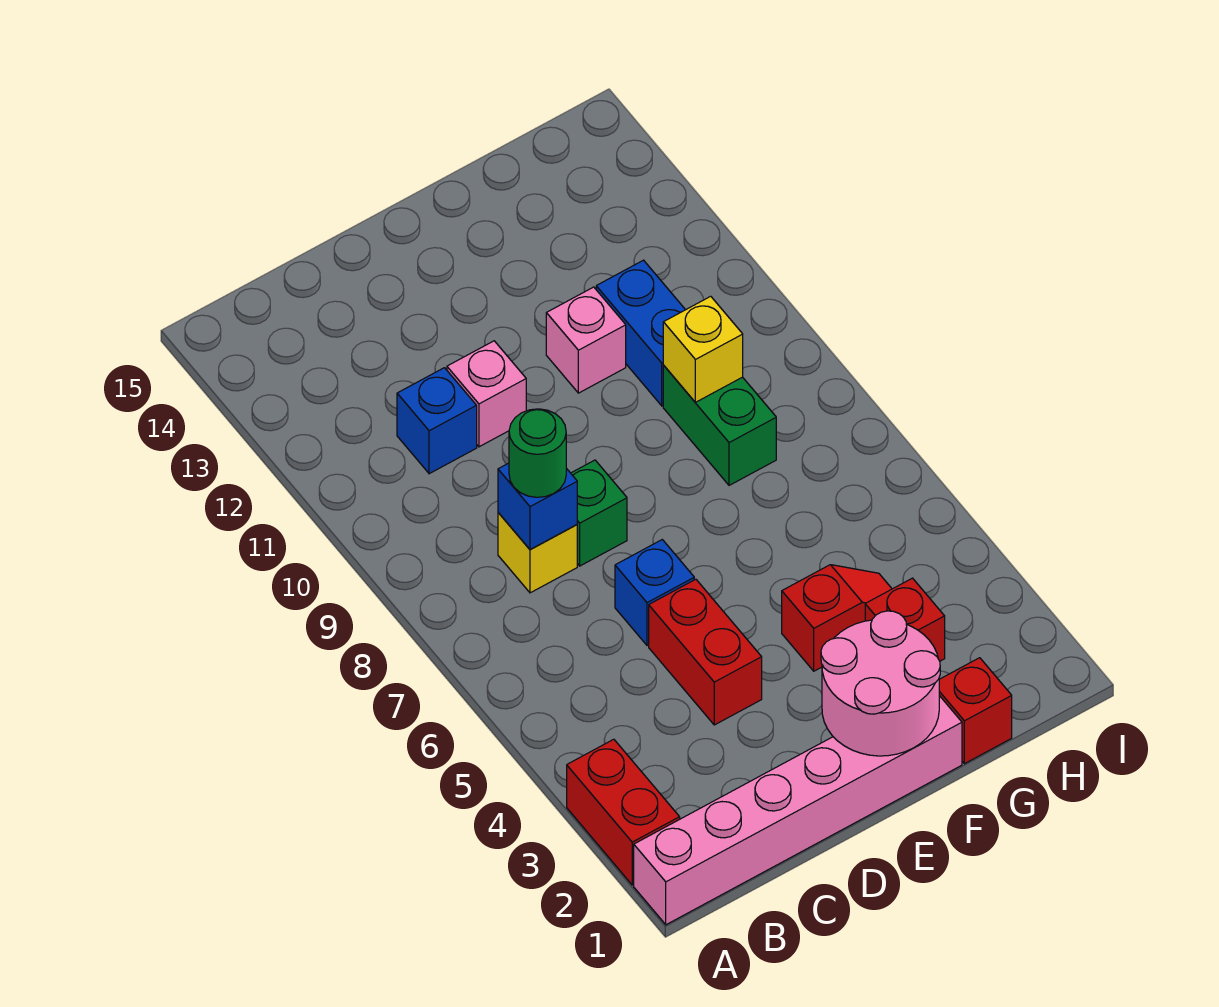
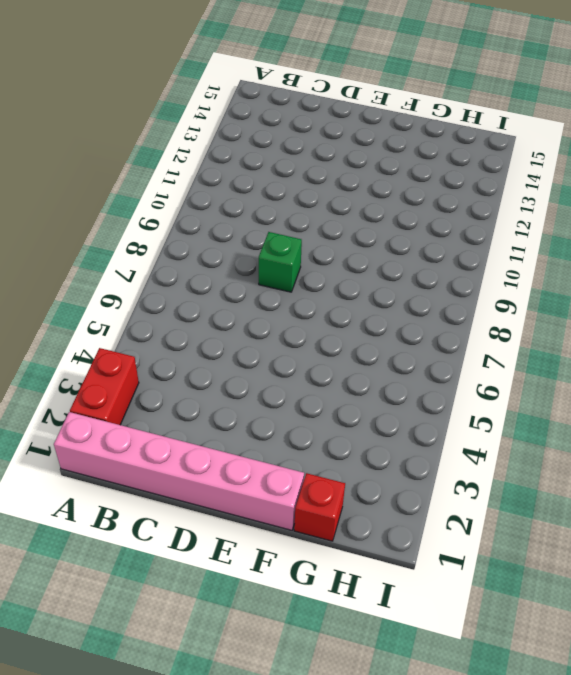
none -> yellow 1x1 brick [498,513,577,593]
none -> blue 1x1 brick [397,368,477,474]
none -> red 1x2 brick [649,579,762,725]

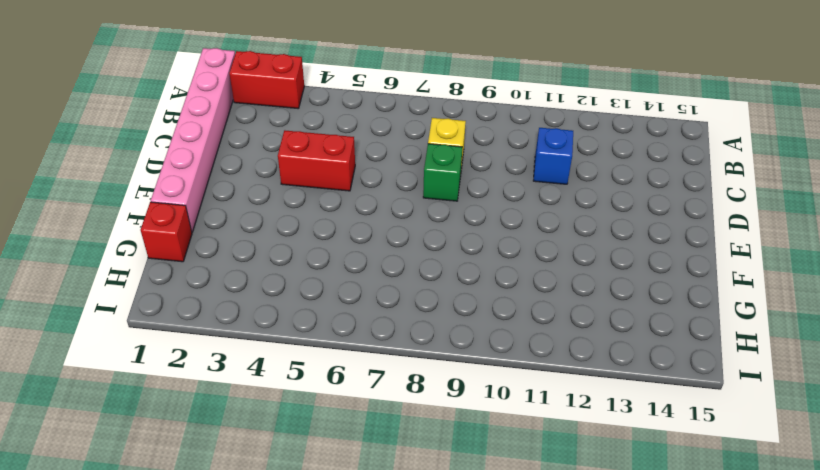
none -> blue 1x1 brick [615,540,694,645]
none -> pink 1x1 brick [447,341,526,447]
none -> red 1x2 slope [782,565,892,671]

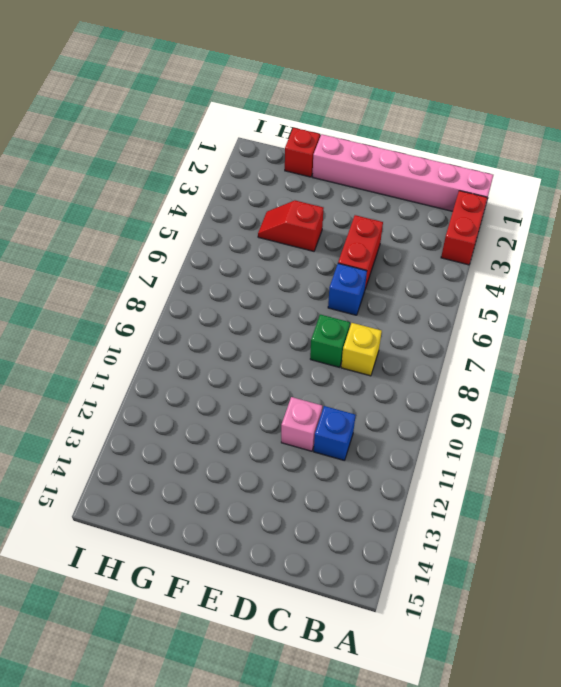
none -> pink 1x1 brick [546,287,626,393]
none -> red 1x1 brick [865,578,945,661]
none -> green 1x2 brick [663,365,776,485]

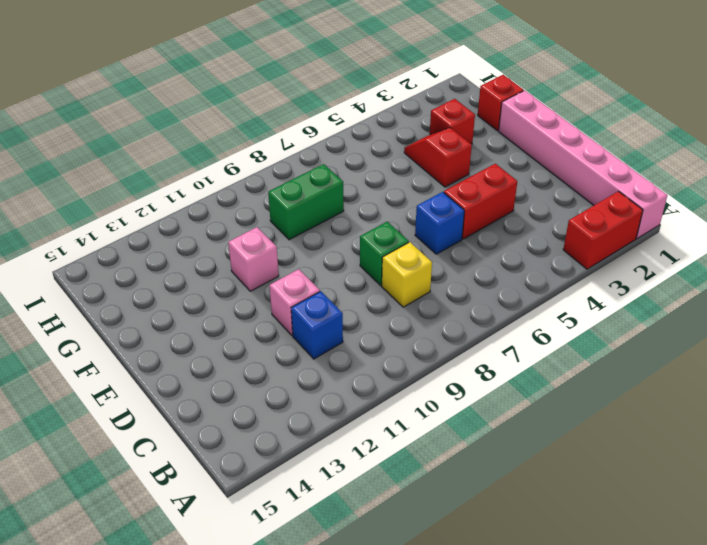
none -> blue 1x2 brick [596,260,685,406]
none -> blue 1x1 brick [498,463,577,549]
none -> pink 2x2 round brick [821,611,940,756]

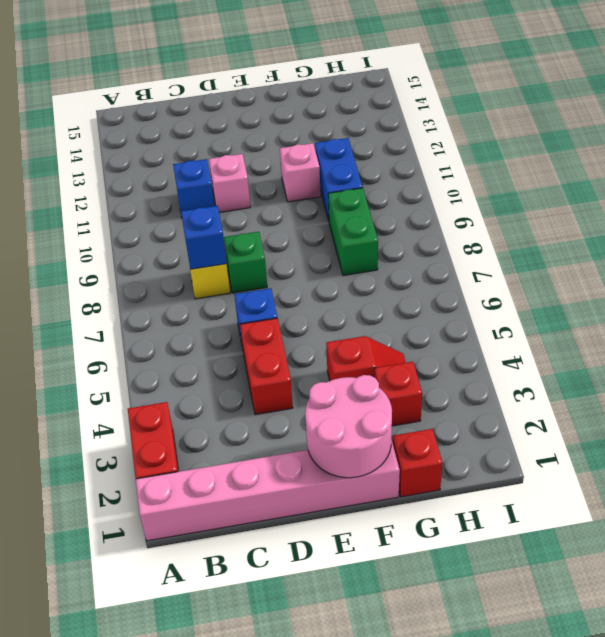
none -> yellow 1x1 brick [663,296,743,402]
none -> green 1x1 round brick [509,409,566,497]

